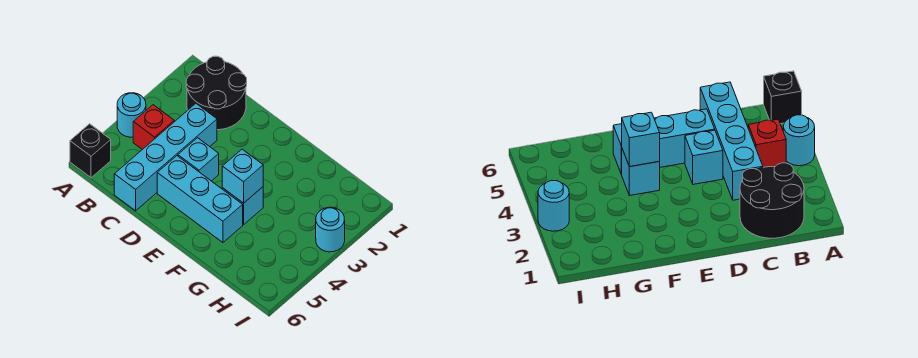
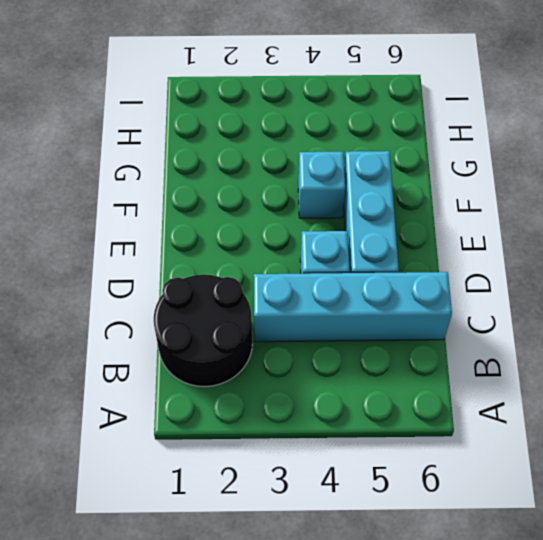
none -> cyan 1x1 round brick [117,93,146,137]
none -> black 1x1 brick [70,124,111,178]

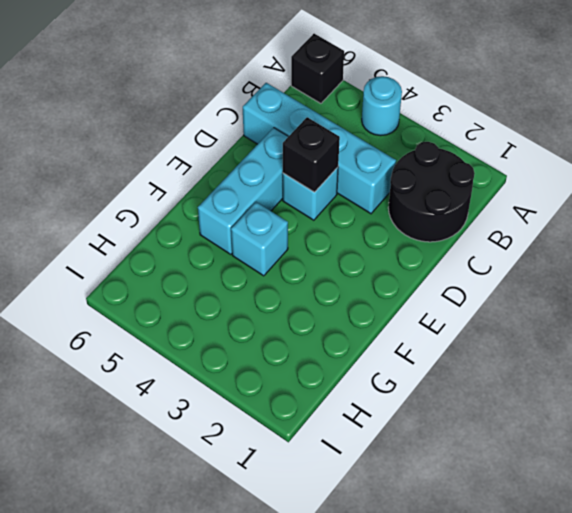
black 1x1 brick [283,117,340,192] -> none
none -> red 1x1 brick [133,105,174,149]
none -> cyan 1x1 round brick [316,207,345,252]

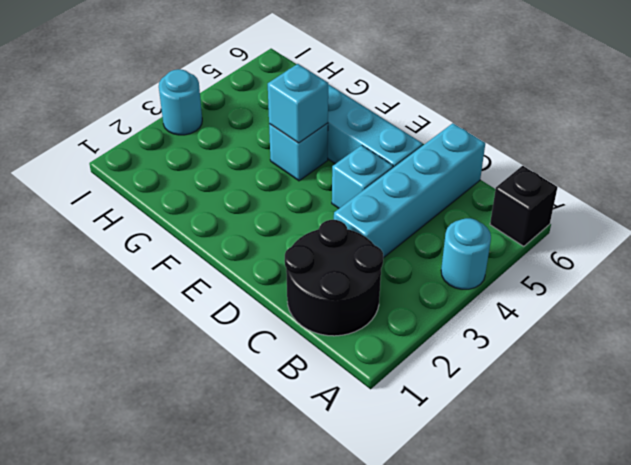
none -> red 1x1 brick [133,105,174,149]

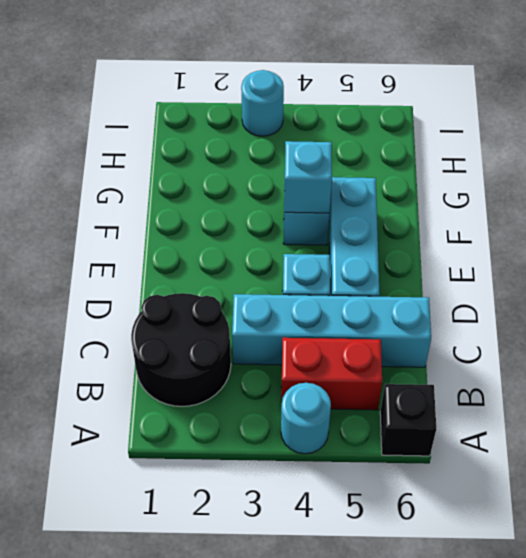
red 1x2 brick [281,338,382,410] -> red 1x1 brick [133,105,174,149]

